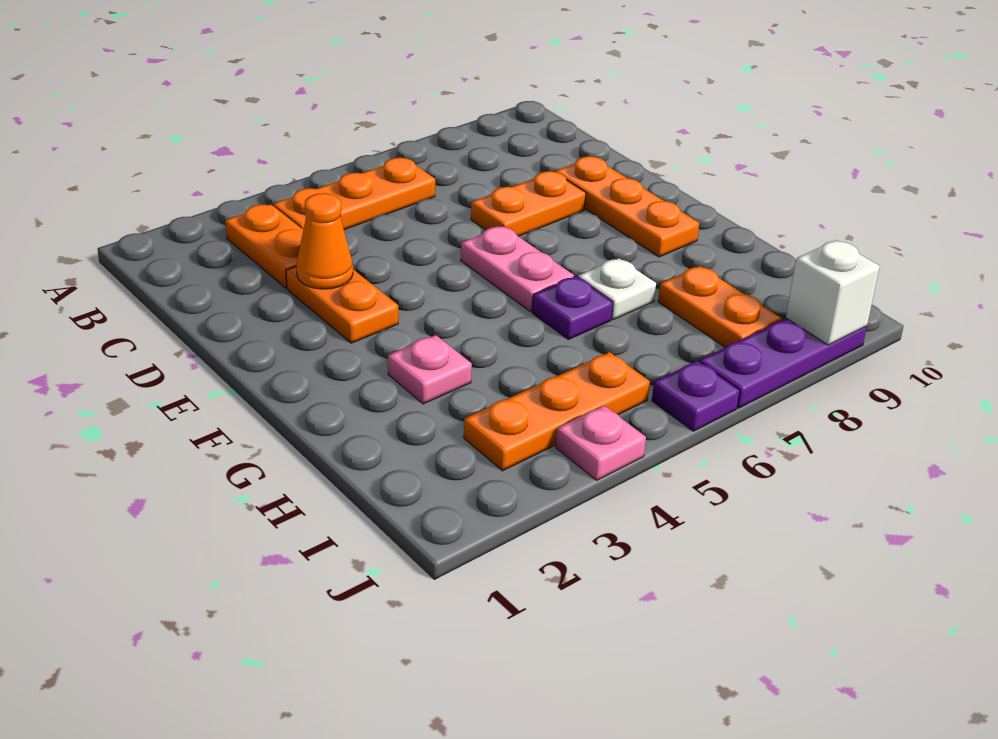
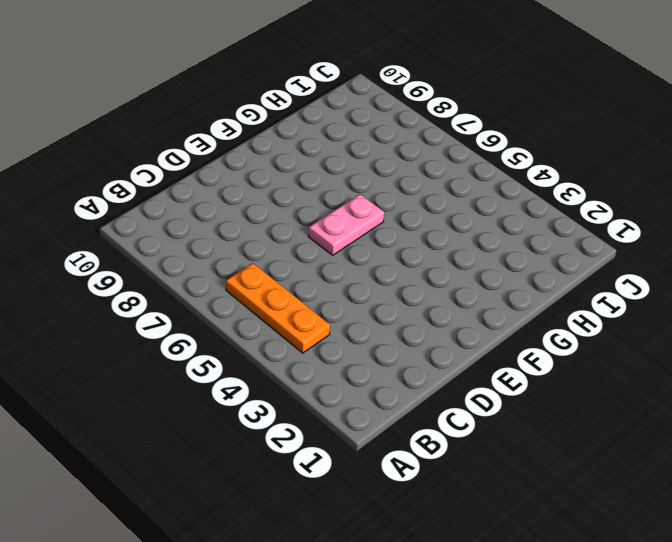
none -> orange 1x2 plate [225,204,303,288]
none -> orange 1x2 plate [286,267,398,343]
none -> orange 1x2 plate [471,171,586,236]

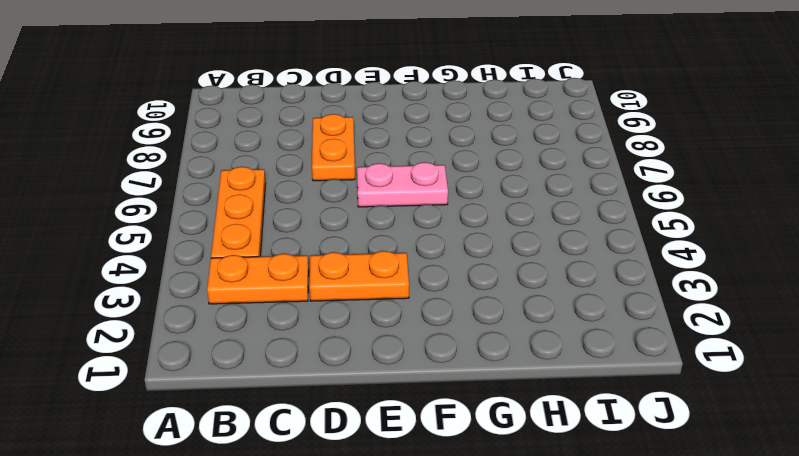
none -> orange 1x3 plate [555,156,699,257]
none -> pink 1x1 plate [388,335,472,404]
none -> purple 1x1 plate [532,277,613,339]

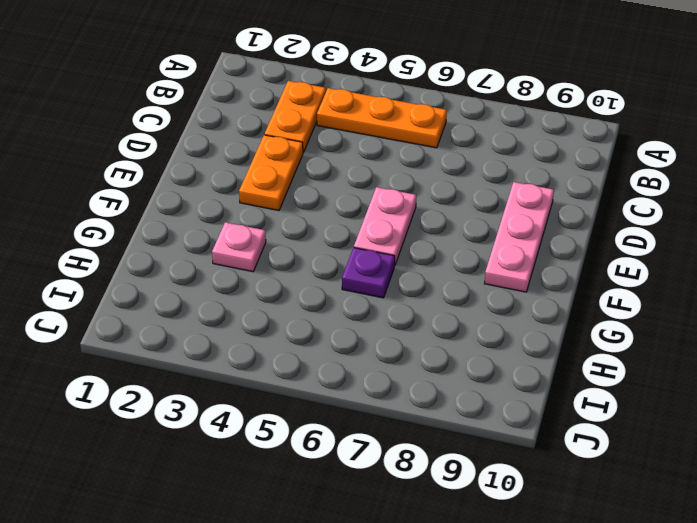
pink 1x3 plate [484,182,554,292] -> orange 1x3 plate [555,156,699,257]
none -> orange 1x2 plate [471,171,586,236]
none -> white 1x1 plate [578,258,656,320]
none -> orange 1x2 plate [658,266,782,347]

